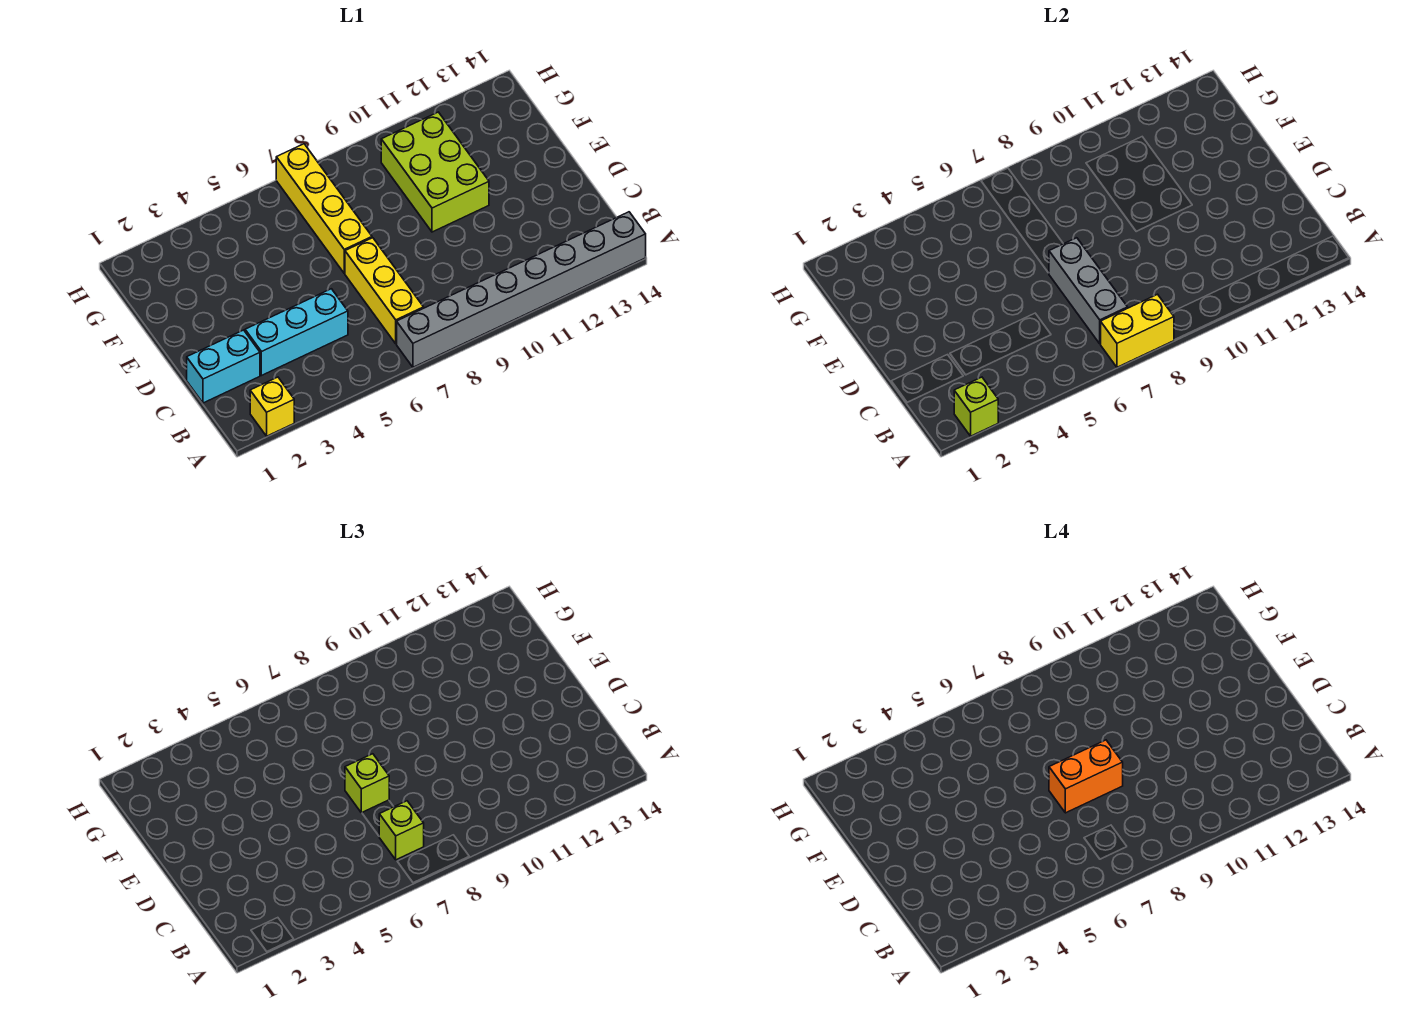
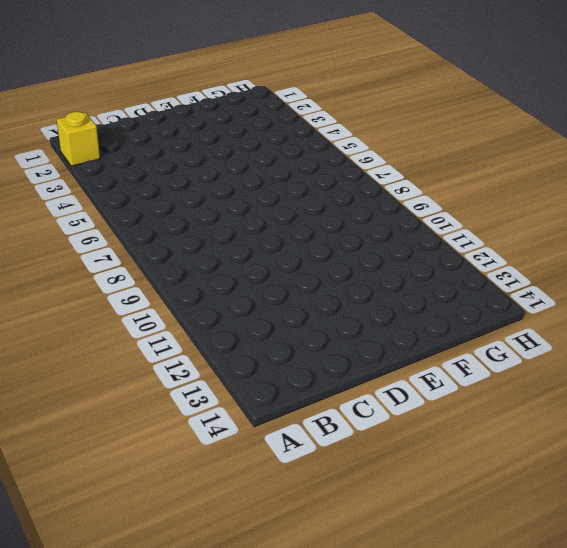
none -> grey 1x8 brick [397,212,646,367]
none -> yellow 1x3 brick [345,238,424,344]
none -> cyan 1x2 brick [187,330,260,403]

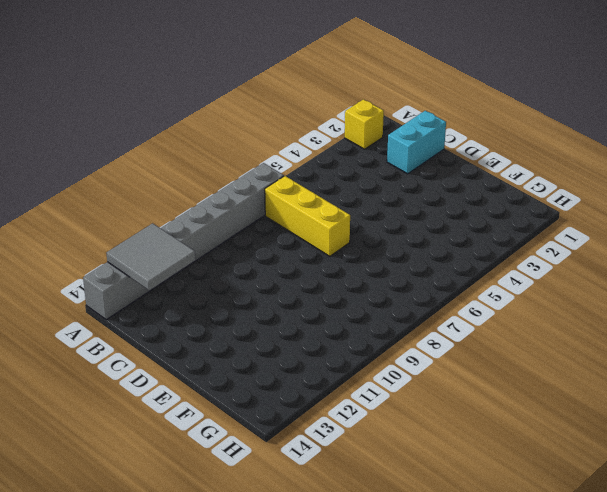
grey 2x2 tile [106,223,195,291] -> none
none -> cyan 1x3 brick [245,289,348,376]
none -> yellow 1x4 brick [276,144,372,273]
none -> lime 2x3 brick [381,112,489,232]

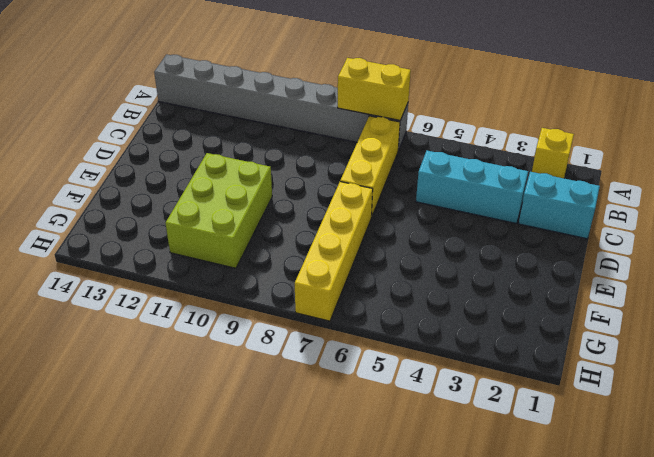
none -> lime 1x1 brick [954,377,998,436]
none -> grey 1x3 brick [1049,238,1128,344]
none -> lime 1x1 brick [379,801,424,860]

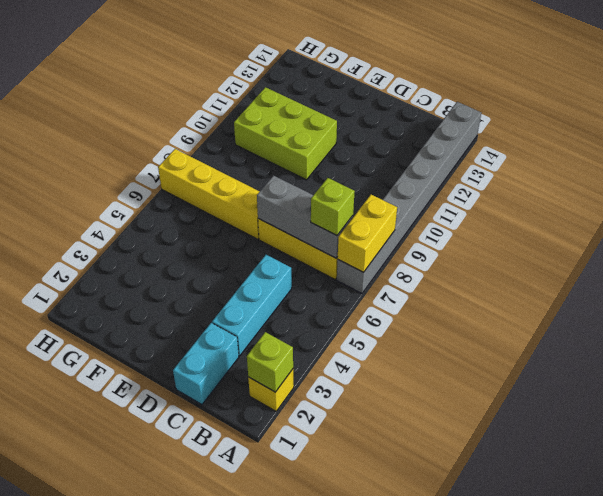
none -> lime 1x1 brick [345,754,389,813]
none -> orange 1x2 brick [1049,740,1123,813]

